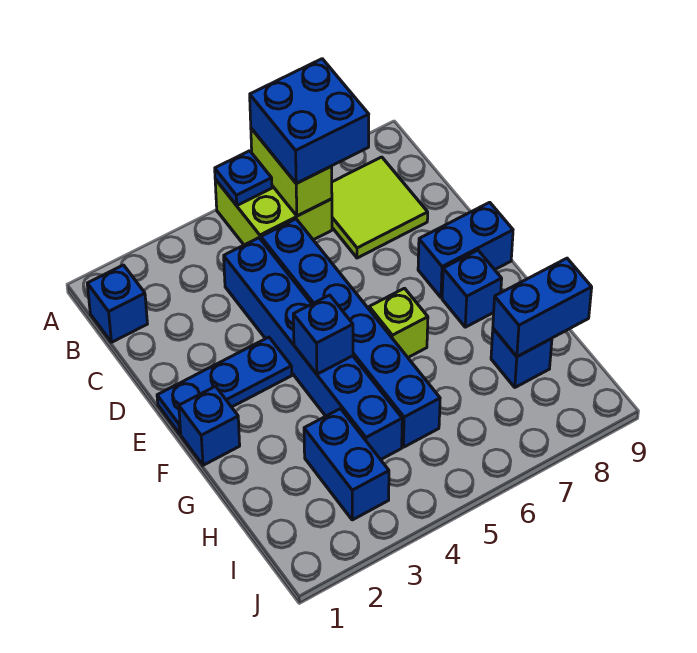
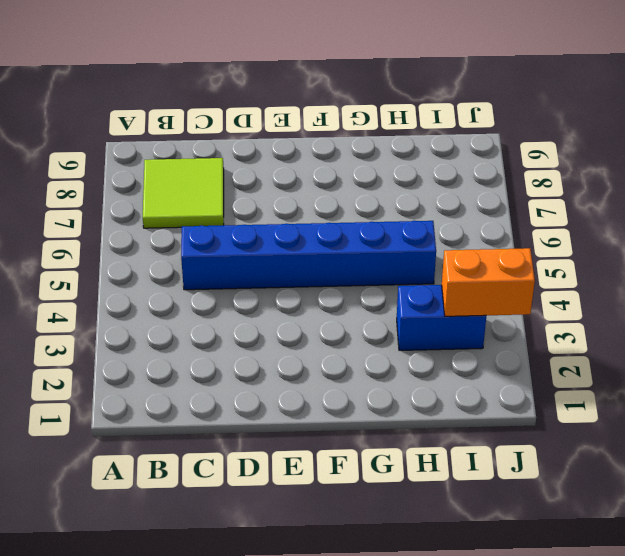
orange 1x2 brick [442,248,535,316] -> none
none -> lime 2x2 brick [215,179,332,245]
none -> blue 1x1 brick [87,265,147,342]
none -> blue 1x6 brick [224,238,402,460]

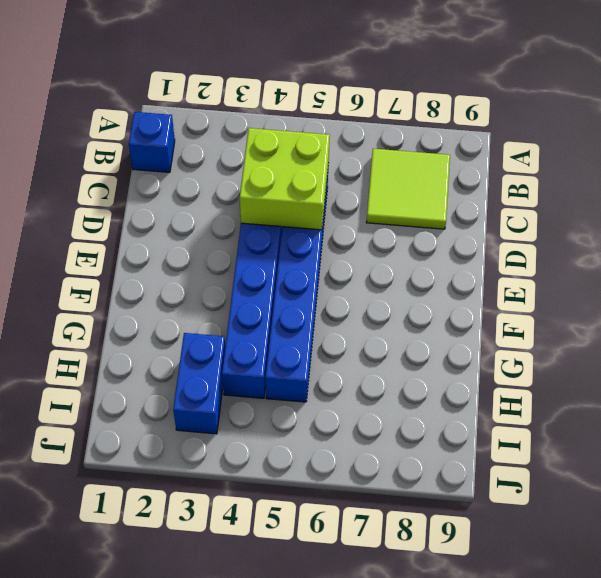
lime 2x2 brick [240,128,330,230] -> lime 2x2 brick moved to [215,179,332,245]
none -> blue 1x3 plate [157,337,292,434]
none -> blue 1x2 brick [418,202,513,298]
none -> blue 1x1 brick [179,386,240,465]

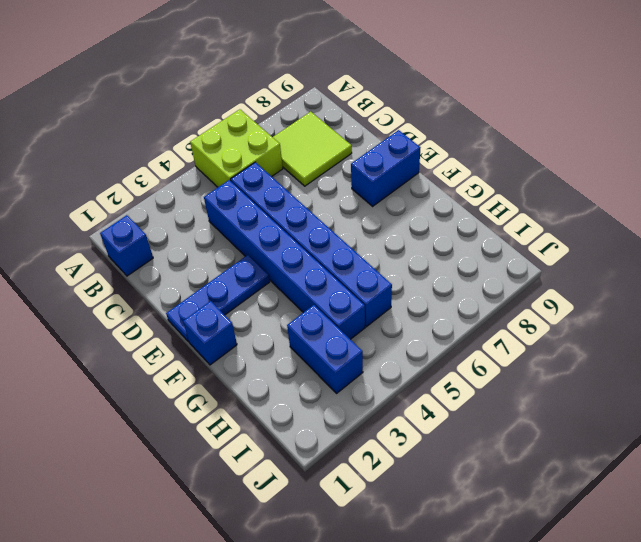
none -> lime 1x1 brick [369,288,428,357]
none -> blue 1x1 brick [442,250,502,327]
none -> blue 1x1 brick [491,329,552,387]

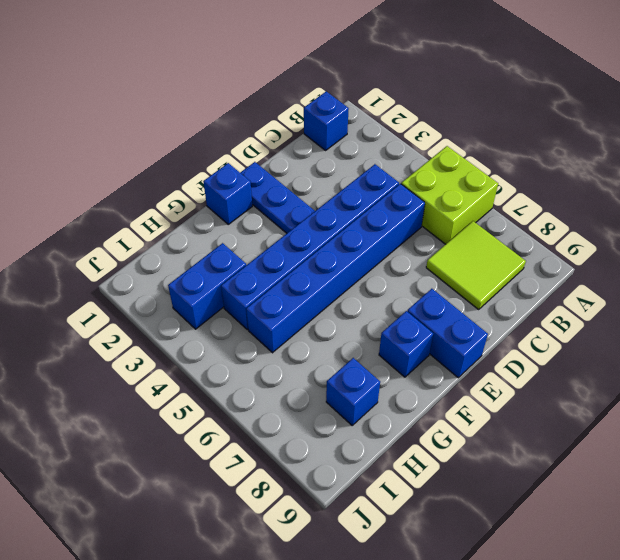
none -> lime 1x1 brick [369,288,428,357]
none -> blue 1x1 plate [215,151,272,205]
none -> lime 1x2 brick [251,128,332,216]

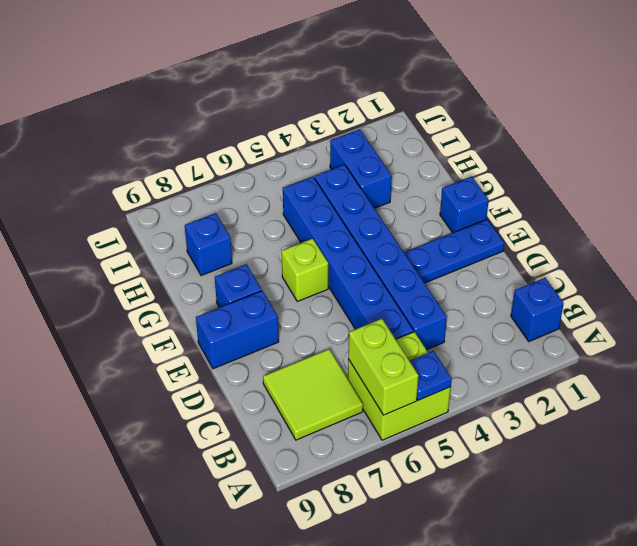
none -> blue 1x1 brick [293,295,353,374]
none -> blue 1x2 brick [493,258,592,357]
none -> blue 2x2 brick [250,59,369,183]

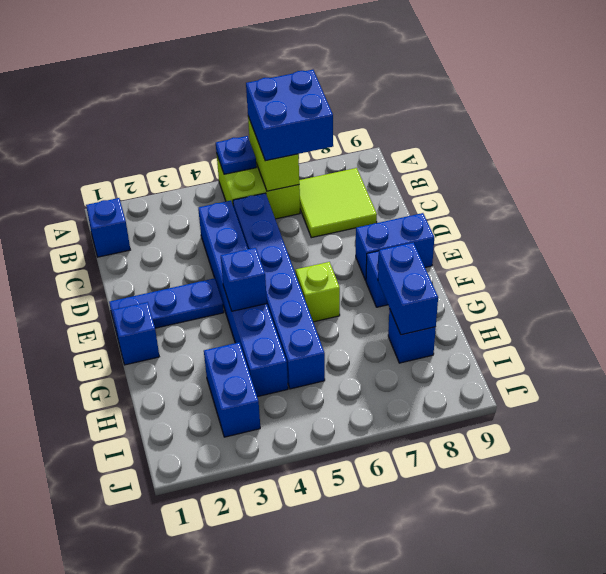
blue 1x2 brick [378,242,438,335] -> blue 1x2 brick turned to [493,258,592,357]

